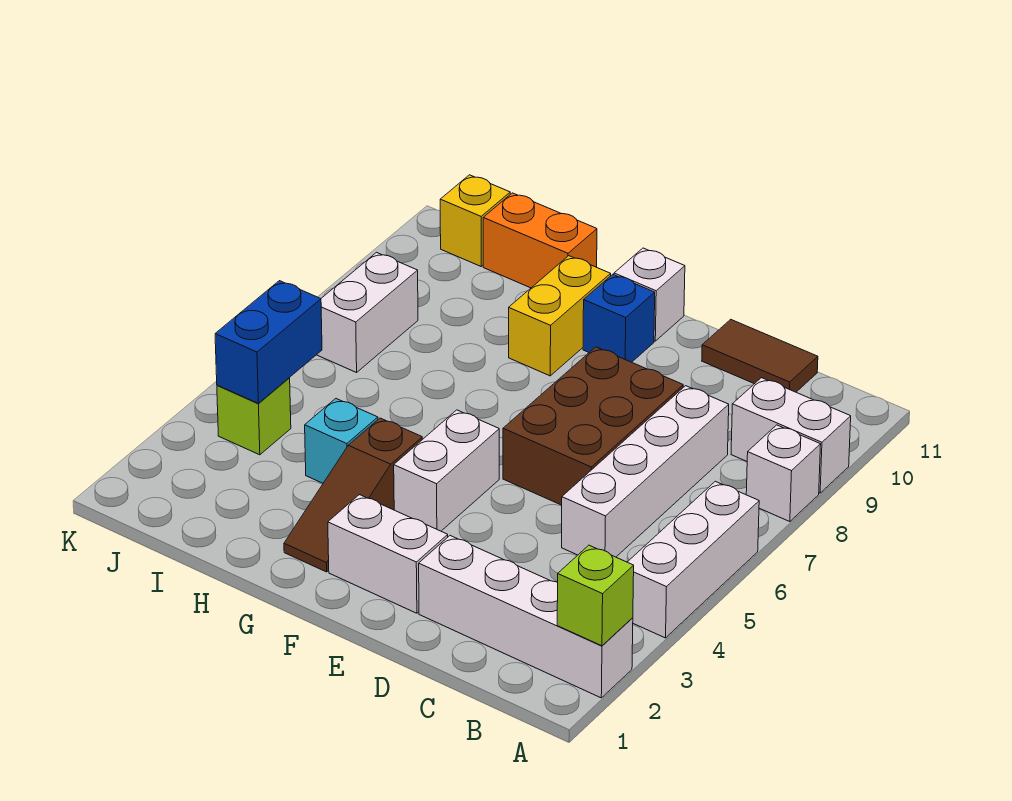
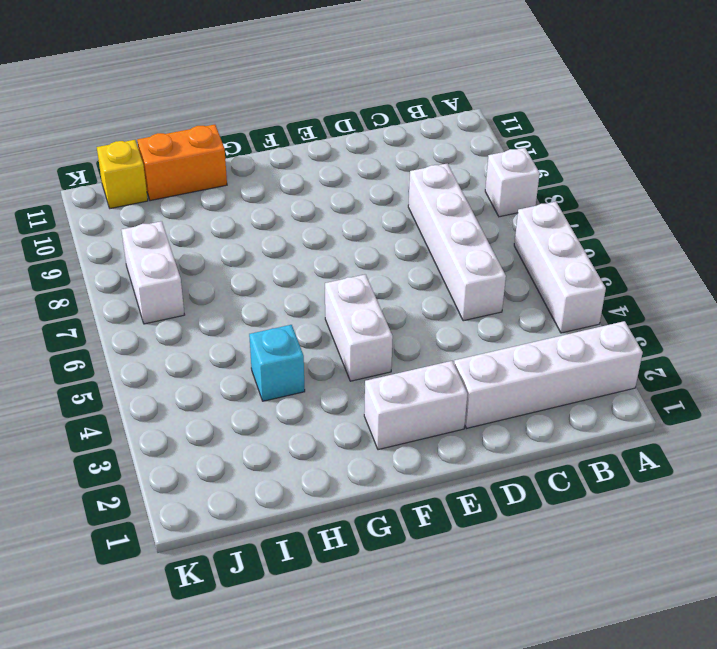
none -> white 1x2 brick [731,378,851,493]
none -> brown 1x2 tile [702,319,818,392]
none -> brown 2x3 brick [503,347,683,505]

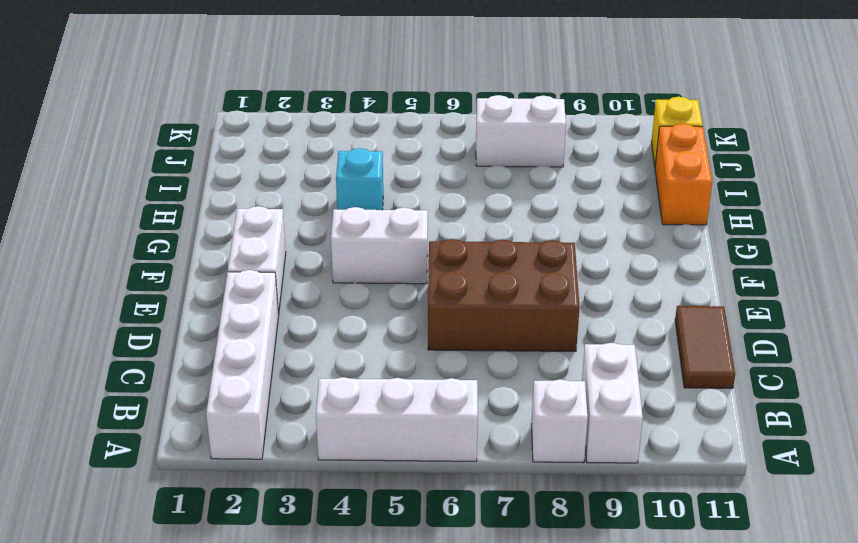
none -> white 1x4 brick [562,386,729,557]
none -> blue 1x1 brick [583,274,655,362]
none -> white 1x1 brick [614,248,685,341]

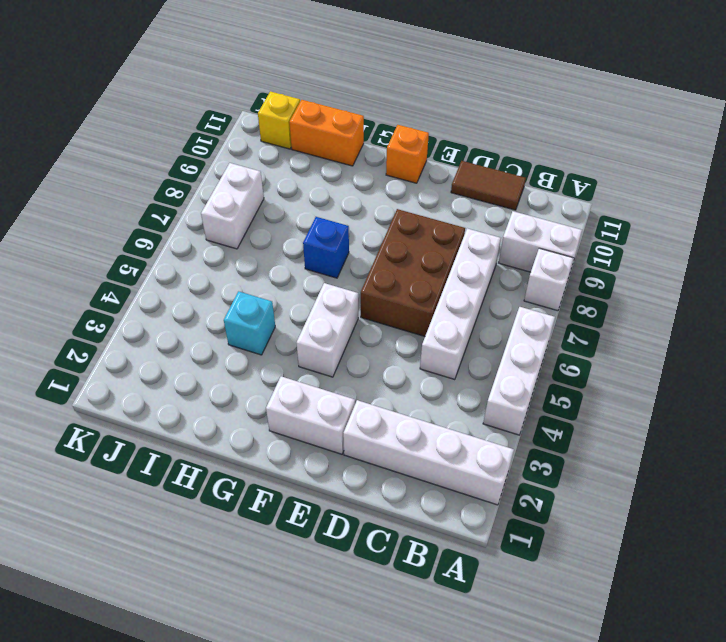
orange 1x1 brick [386,125,429,183] -> white 1x1 brick [614,248,685,341]
blue 1x1 brick [303,217,349,278] -> blue 1x1 brick moved to [583,274,655,362]
none -> brown 1x3 slope [284,418,422,572]
none -> yellow 1x2 brick [509,256,611,376]
none -> lime 1x1 brick [217,378,291,455]

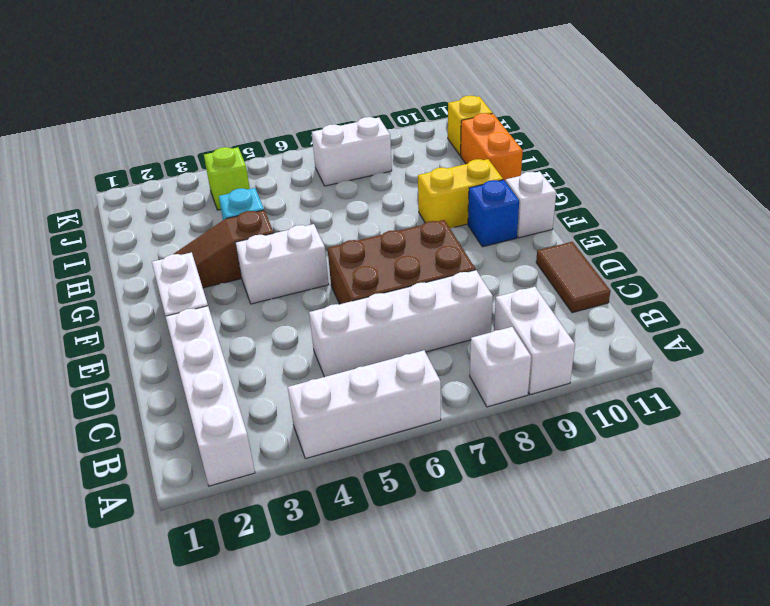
none -> lime 1x1 brick [557,545,634,646]
none -> blue 1x2 brick [215,281,322,403]

